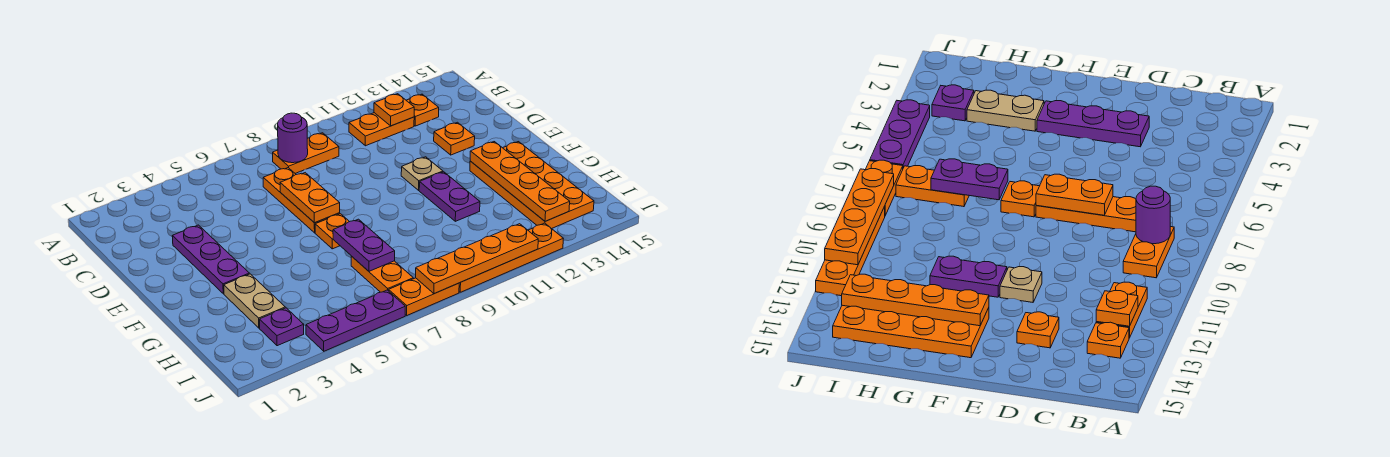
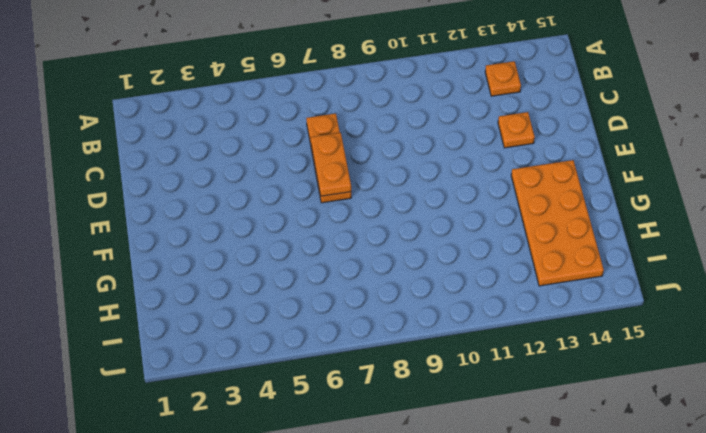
none -> orange 1x2 plate [273,133,339,173]
none -> orange 1x2 plate [349,113,414,146]
none -> purple 1x3 plate [172,225,249,294]

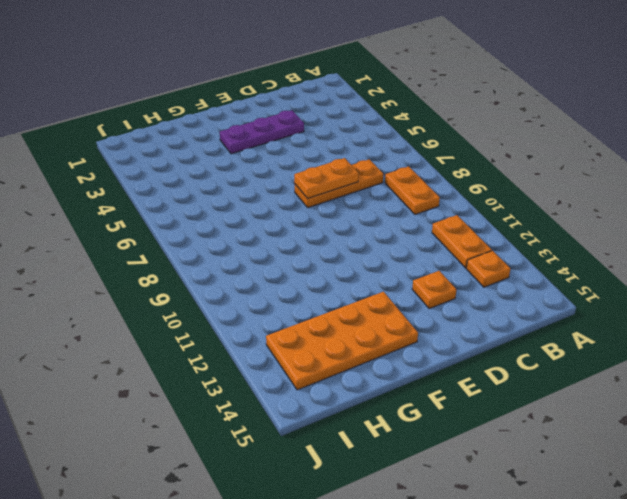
none -> tan 1x1 plate [401,157,443,190]
none -> orange 1x1 plate [315,214,349,249]
none -> purple 1x2 plate [419,172,480,221]

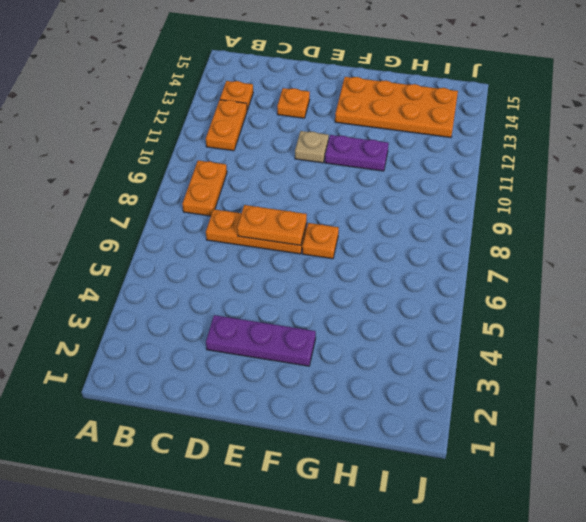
none -> tan 1x2 plate [224,274,285,328]
none -> orange 1x2 plate [351,256,413,292]
none -> purple 1x1 plate [259,308,304,346]

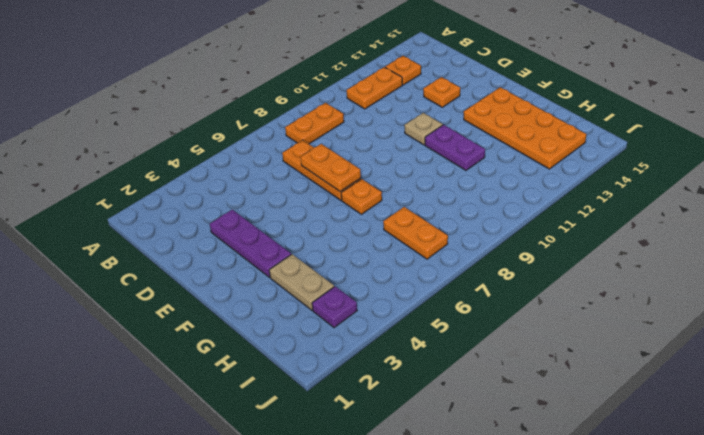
none -> purple 1x3 plate [306,290,405,351]
none -> orange 1x2 plate [389,278,459,315]
none -> orange 1x4 plate [459,223,563,292]

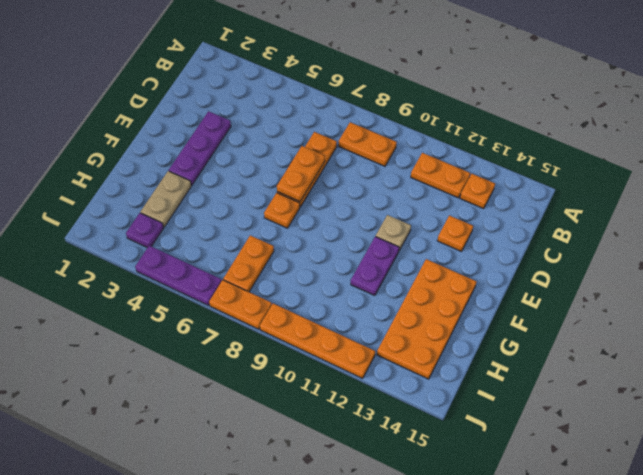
none -> purple 1x1 round brick [278,113,308,163]
none -> orange 1x1 plate [374,94,414,126]
none -> orange 1x4 plate [470,142,570,221]

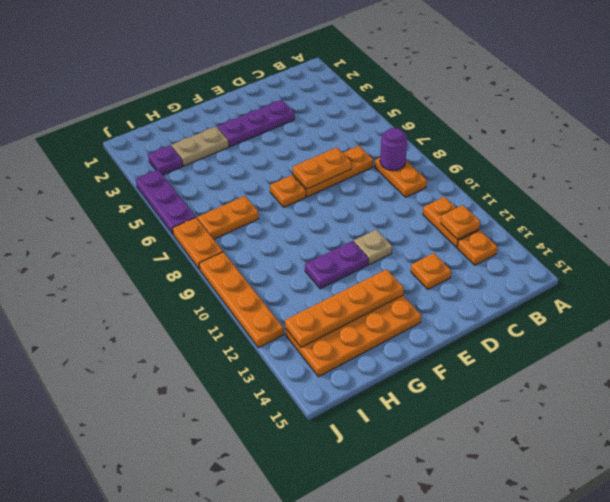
none -> purple 1x2 plate [333,219,395,271]
none -> orange 1x4 plate [416,224,538,294]

